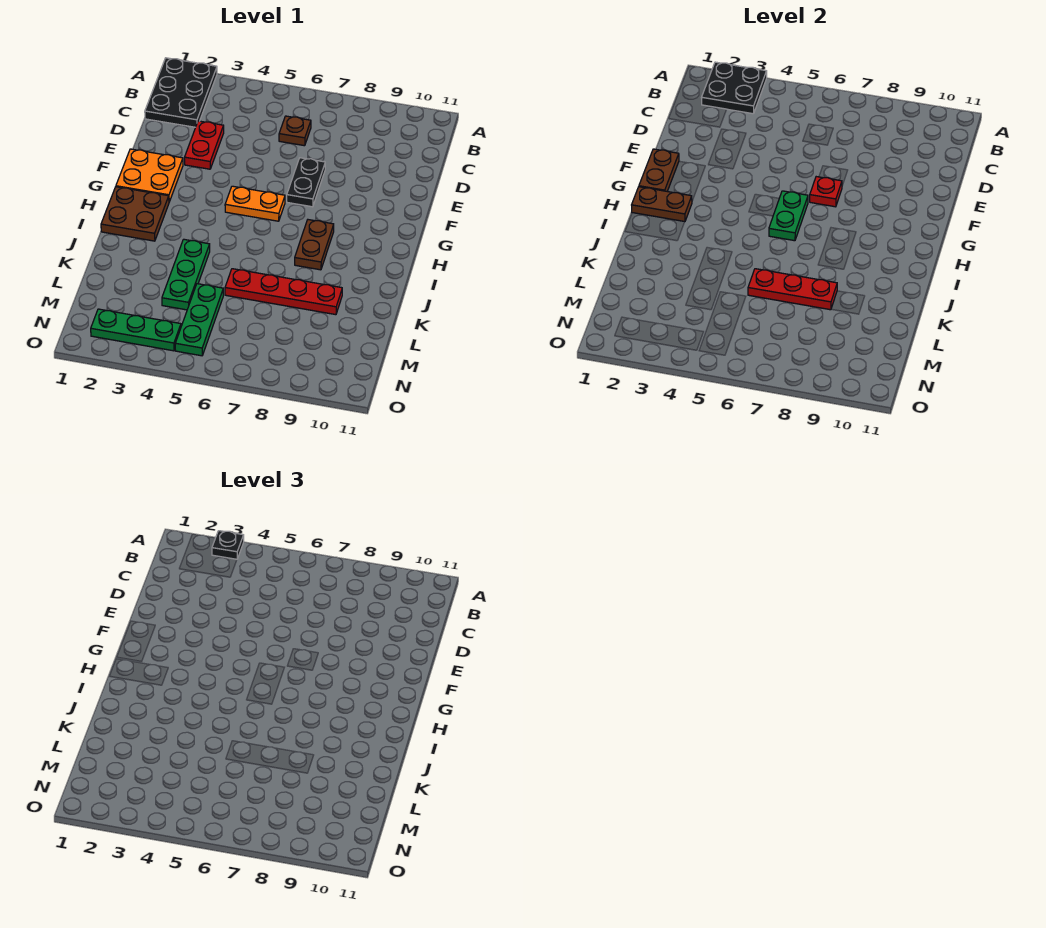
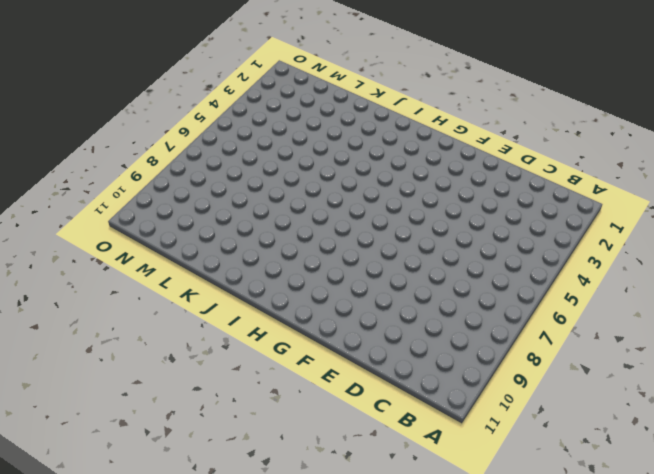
none -> black 2x3 plate [145,58,217,127]
none -> brown 1x1 plate [279,116,311,146]
none -> red 1x2 plate [185,121,224,169]

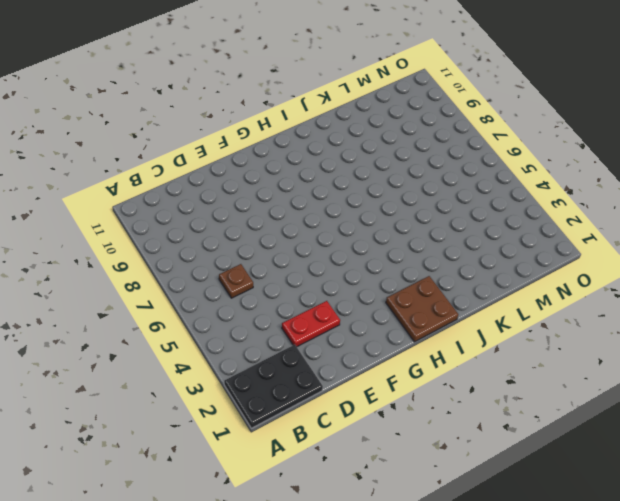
none -> black 1x2 plate [287,158,325,207]
none -> orange 2x2 plate [116,149,183,202]
none -> orange 1x2 plate [225,186,285,221]

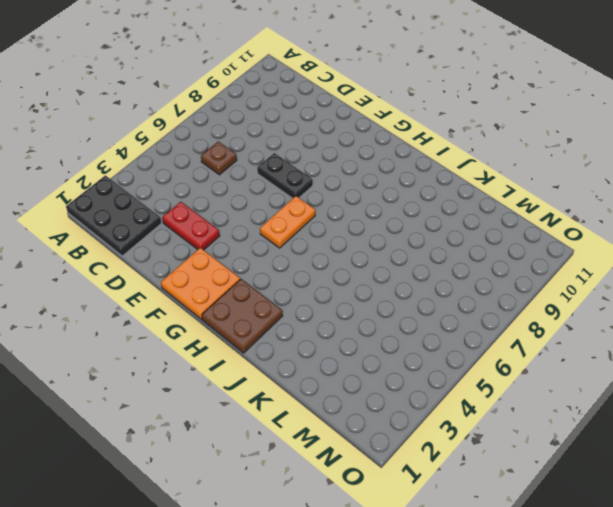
none -> brown 1x2 plate [295,220,334,270]
none -> green 1x3 plate [162,239,210,310]
none -> red 1x4 plate [225,269,342,315]

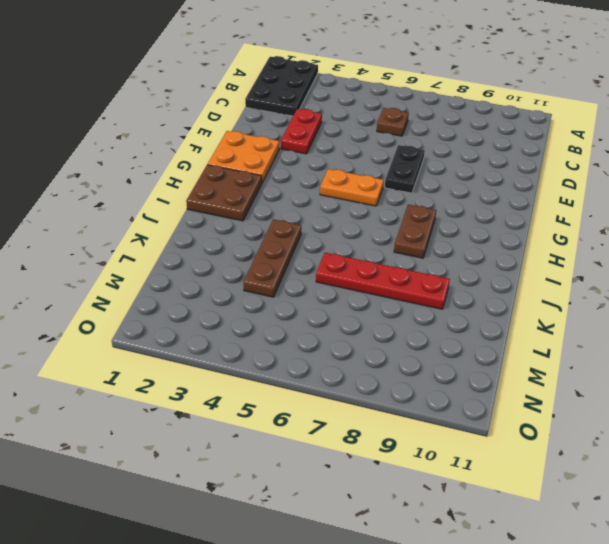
brown 1x3 plate [243,219,301,297] -> green 1x3 plate [162,239,210,310]
none -> green 1x3 plate [175,284,223,356]
none -> green 1x3 plate [91,309,181,351]
none -> black 2x2 plate [701,62,767,114]

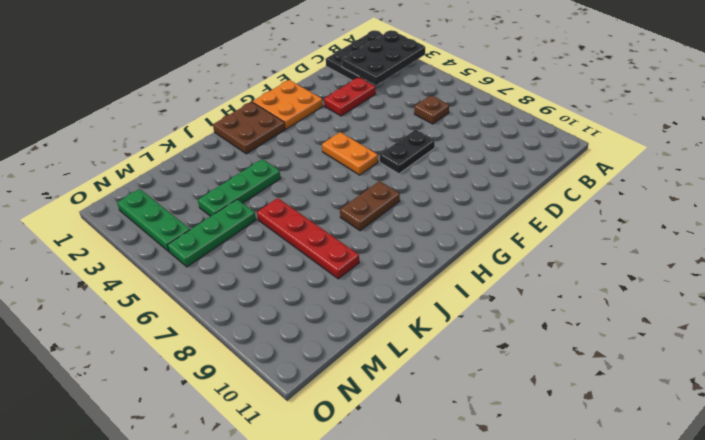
black 2x3 plate [342,31,425,85] -> black 2x2 plate [701,62,767,114]
none -> brown 1x2 plate [639,149,679,191]
none -> red 1x1 plate [810,177,842,207]
none -> green 1x2 plate [769,191,808,241]

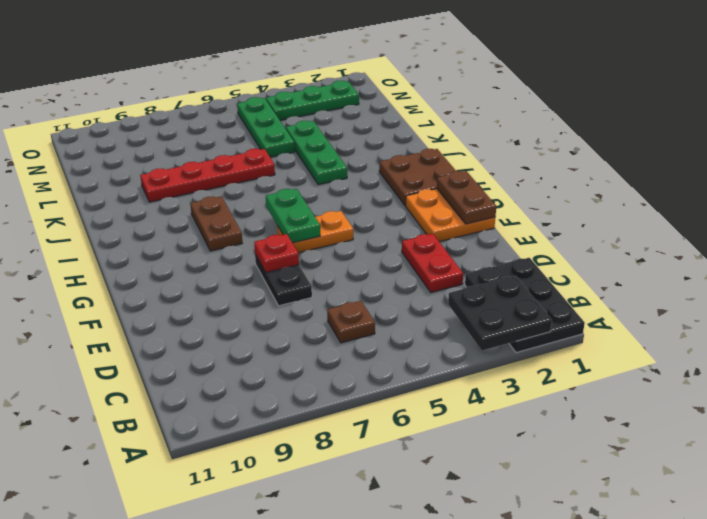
none -> brown 1x2 plate [632,187,692,222]
none -> red 1x3 plate [748,269,837,310]
none -> black 1x1 plate [212,531,244,559]

